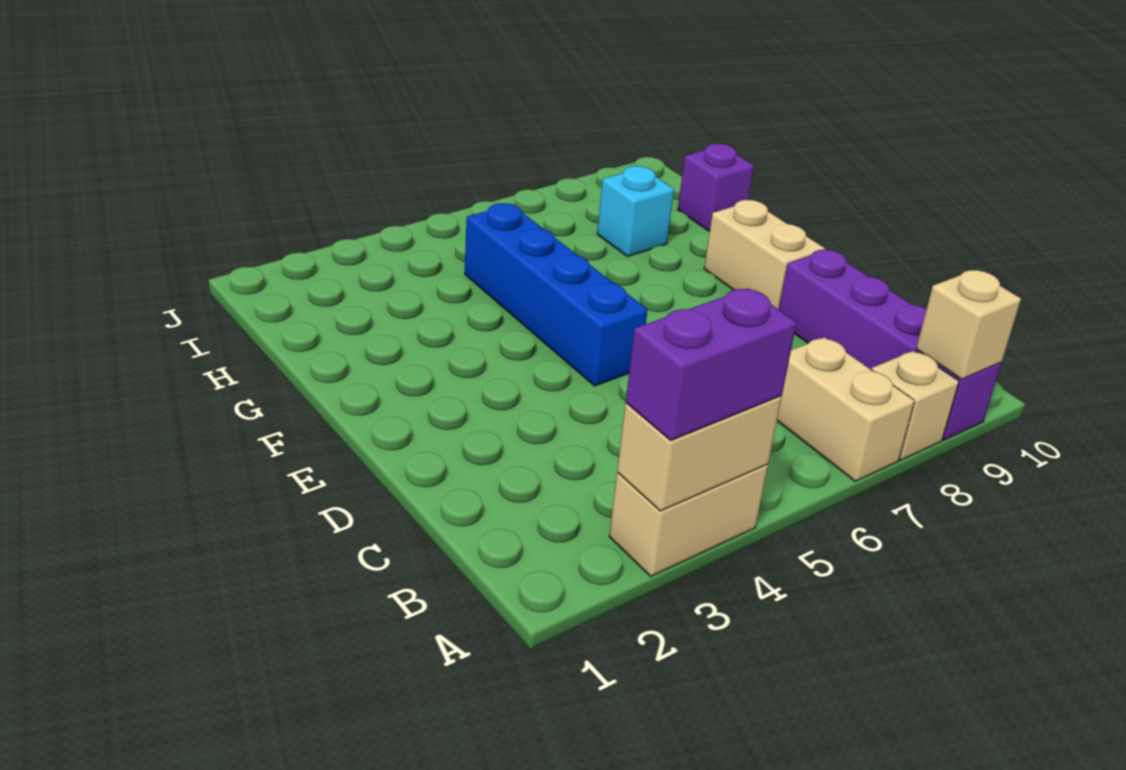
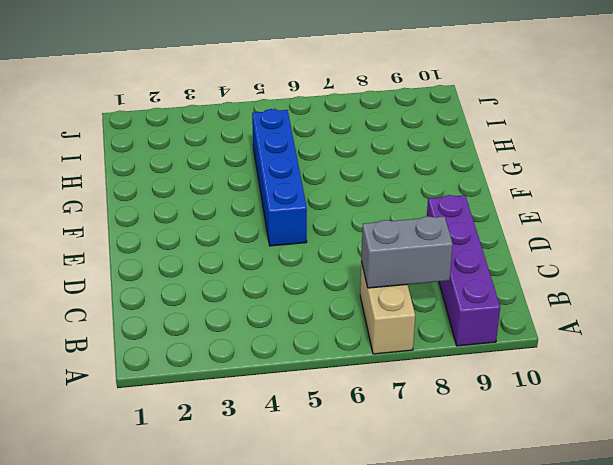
grey 1x2 brick [361,216,453,288] -> none
none -> tan 1x2 brick [609,464,768,576]
none -> tan 1x1 brick [871,351,959,460]

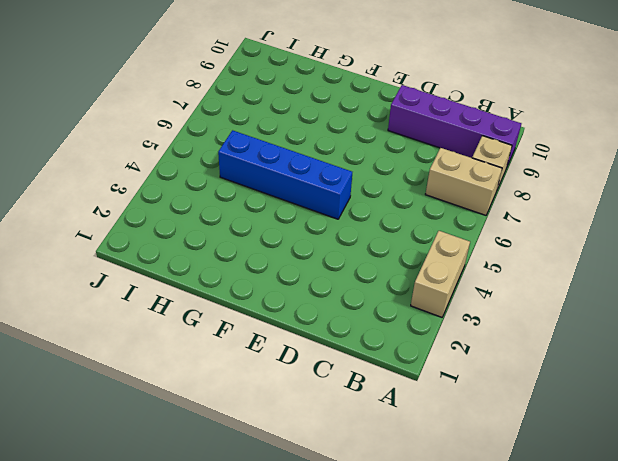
none -> tan 1x2 brick [704,200,825,310]
none -> cyan 1x1 brick [597,166,674,257]

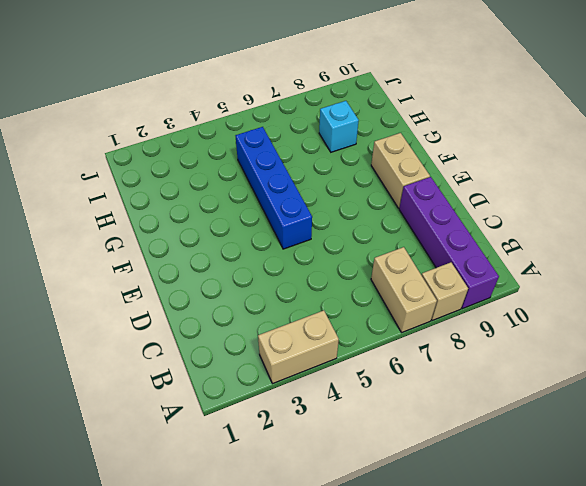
none -> purple 1x1 brick [678,144,754,231]
none -> tan 1x2 brick [617,396,782,511]

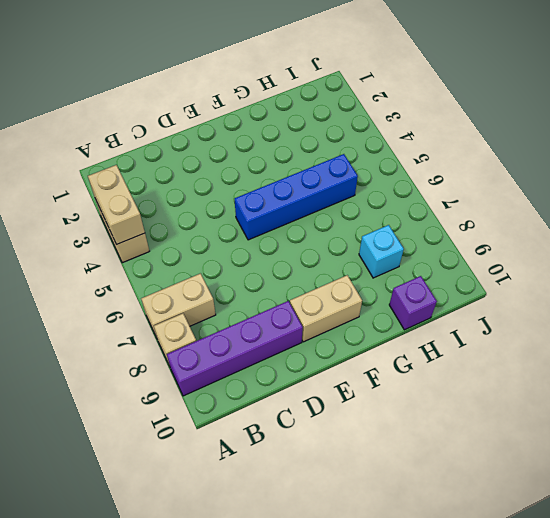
none -> tan 1x1 brick [916,270,1021,379]
none -> purple 1x2 brick [626,288,796,440]

